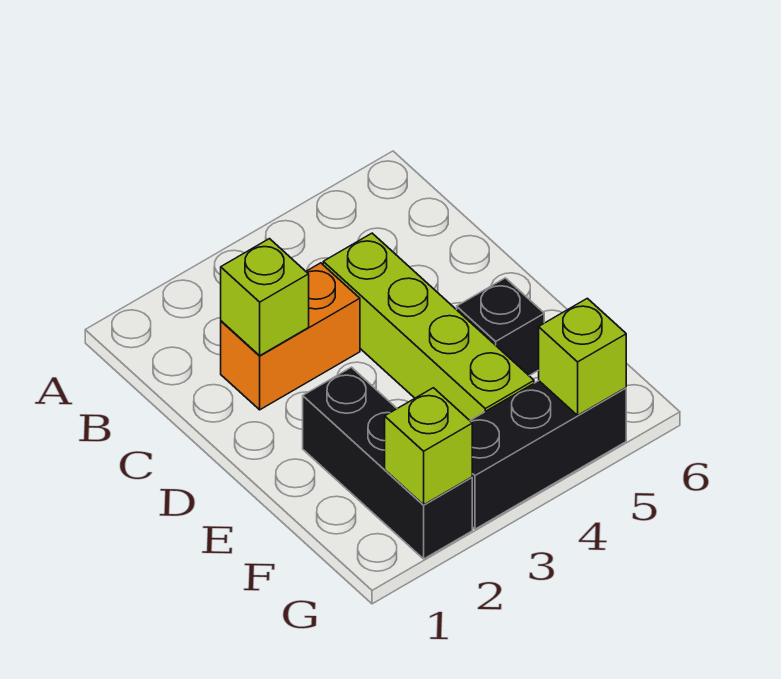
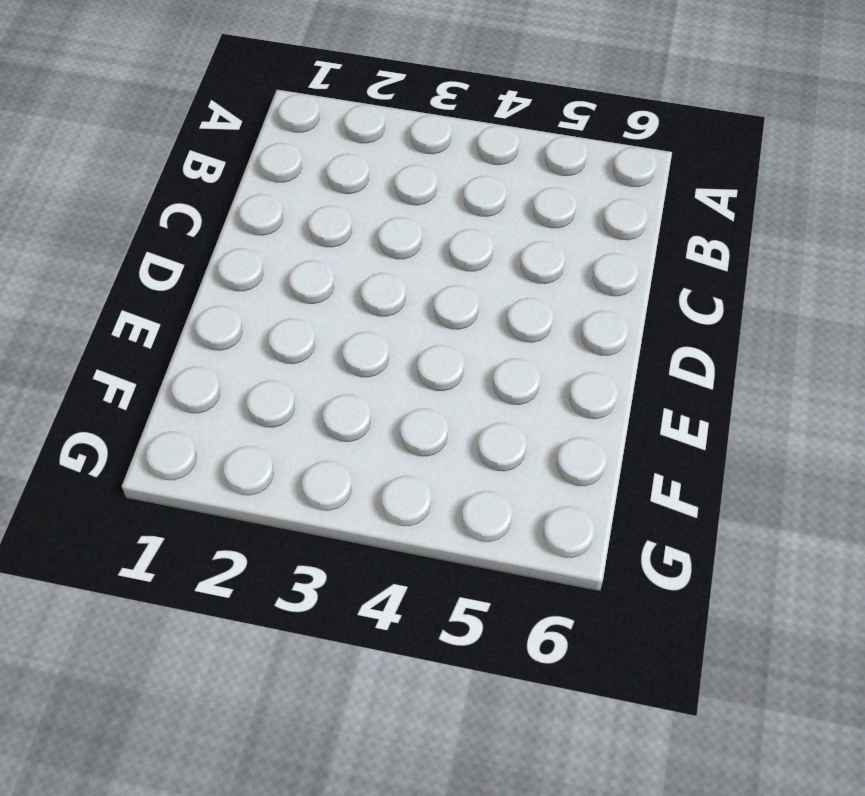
none -> orange 1x2 brick [221,263,360,410]
none -> lime 1x4 brick [323,233,534,420]

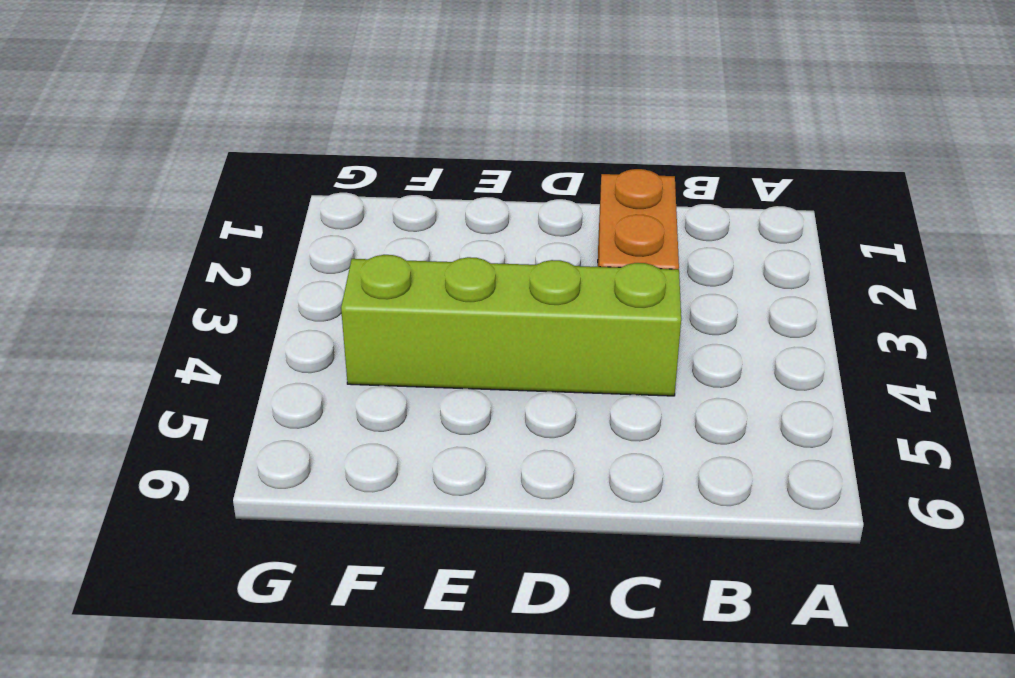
none -> black 1x3 brick [303,367,472,559]
none -> black 1x1 brick [457,278,544,376]

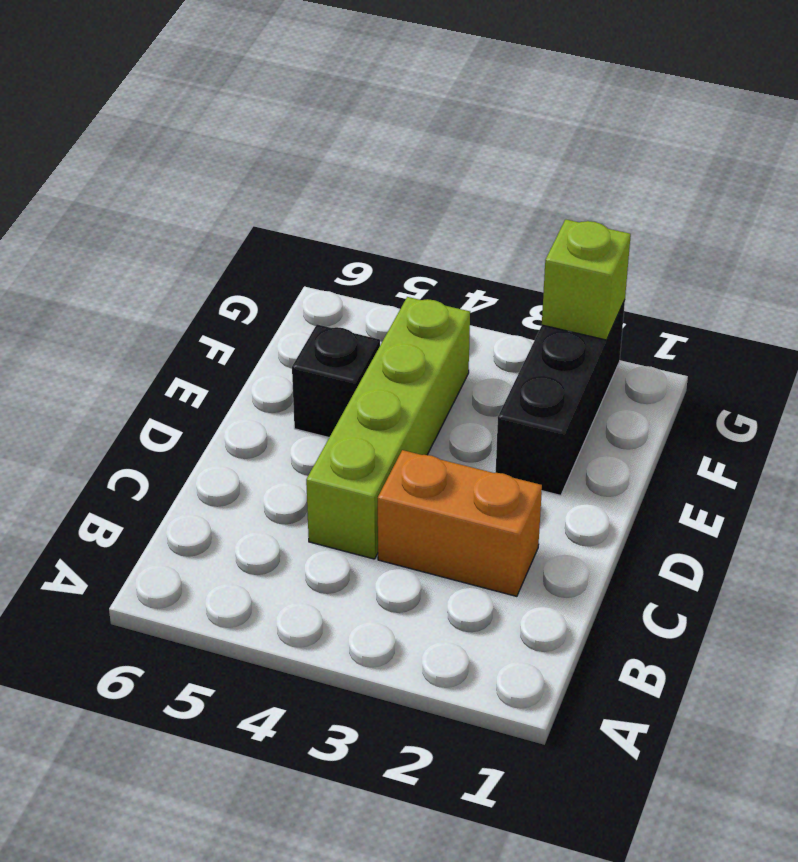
none -> black 1x3 brick [470,381,626,529]
none -> lime 1x1 brick [221,239,309,355]

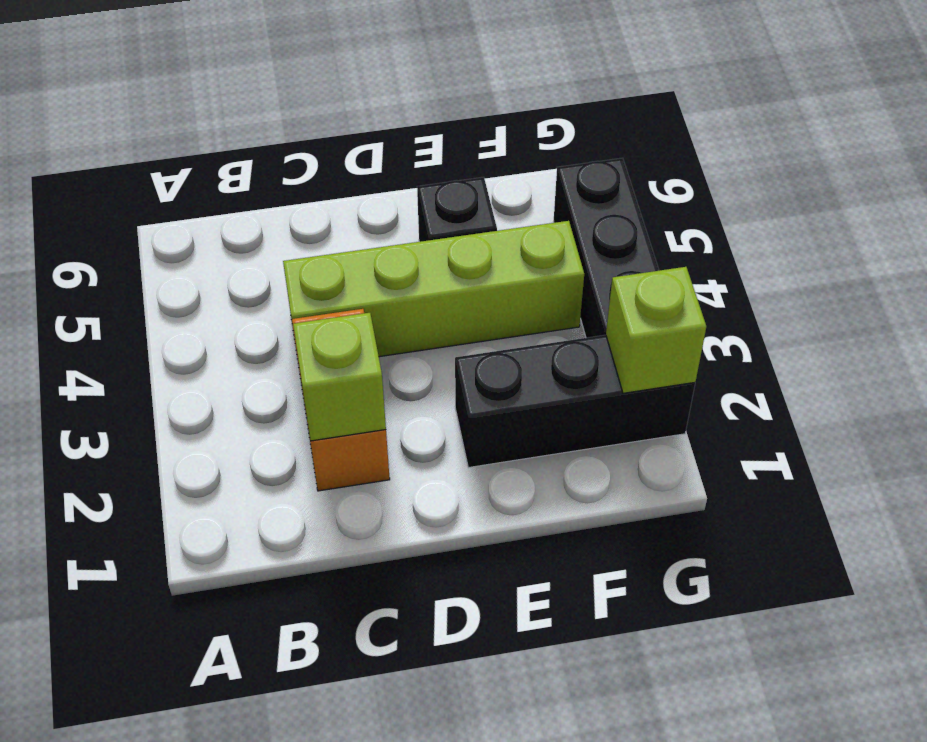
none -> lime 1x1 brick [539,298,626,415]

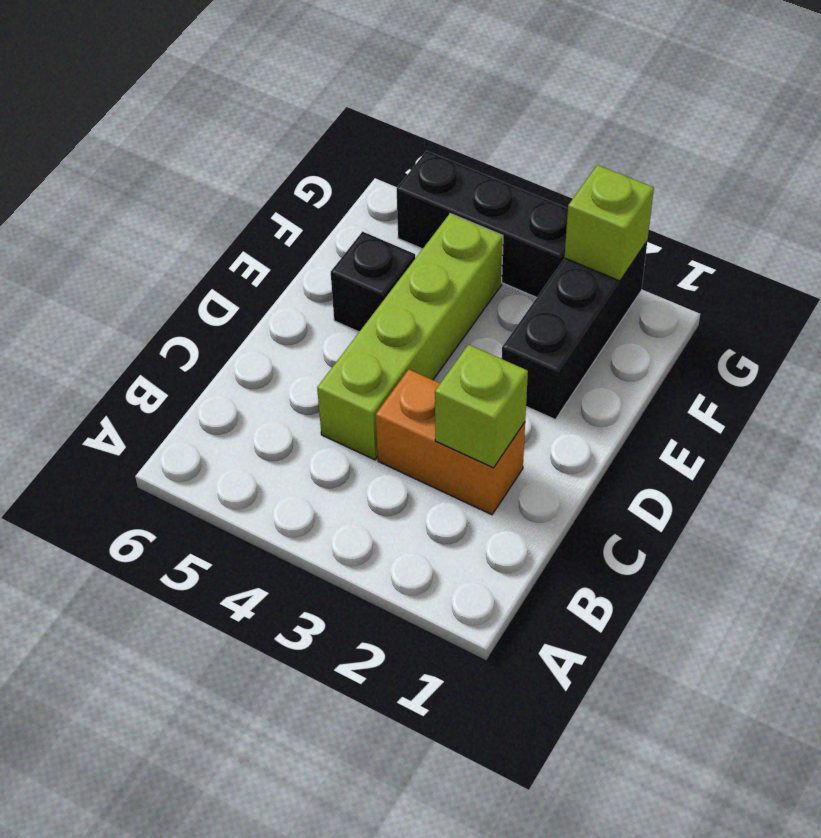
none -> lime 1x1 brick [539,298,626,415]

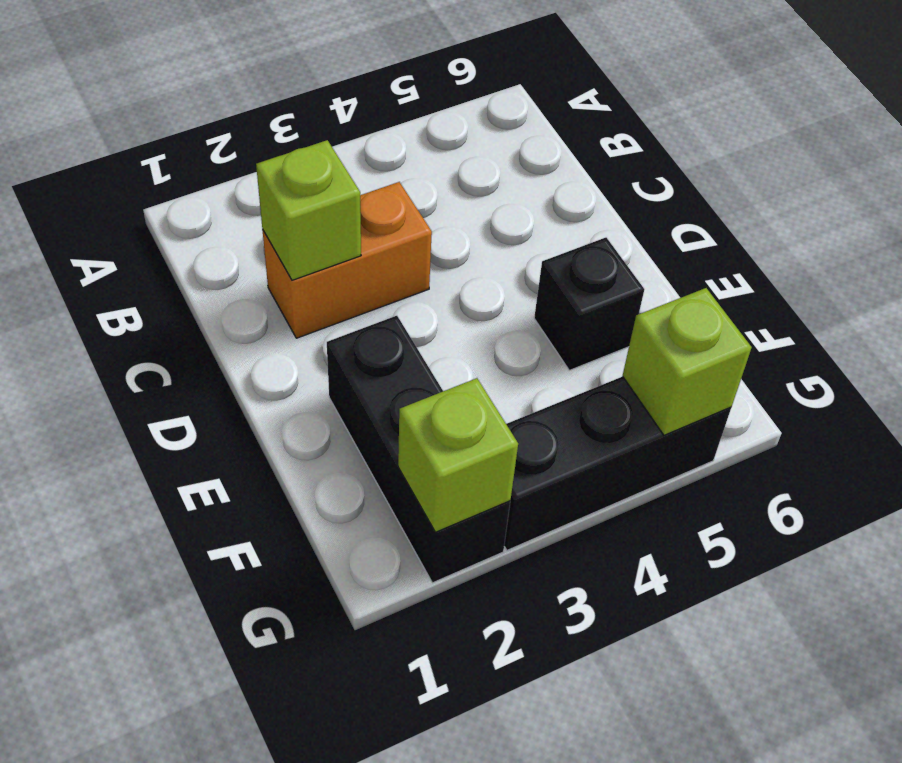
none -> lime 1x4 brick [323,233,534,420]

